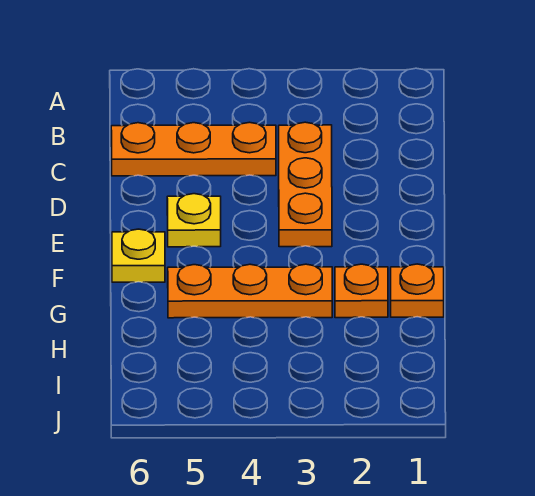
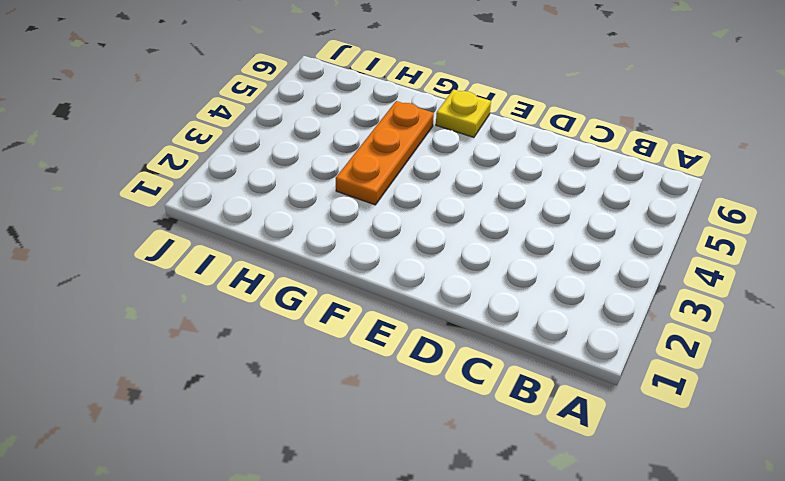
none -> orange 1x3 plate [279,122,332,247]
none -> orange 1x3 plate [111,122,276,176]

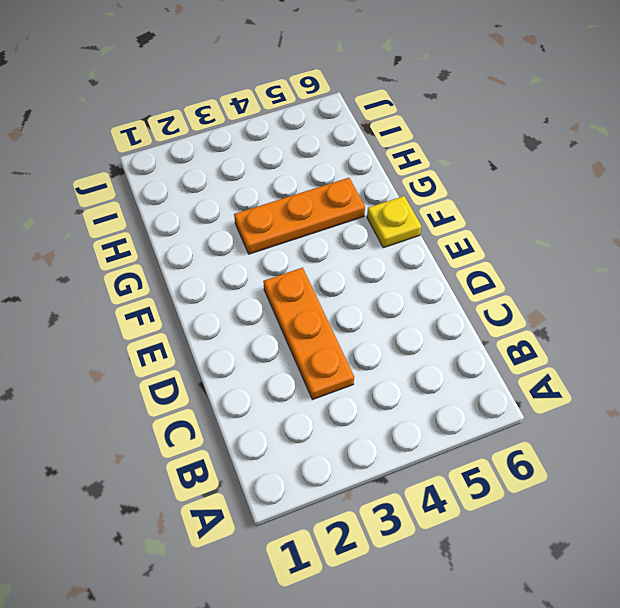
none -> orange 1x3 plate [111,122,276,176]
none -> yellow 1x1 plate [167,194,221,247]

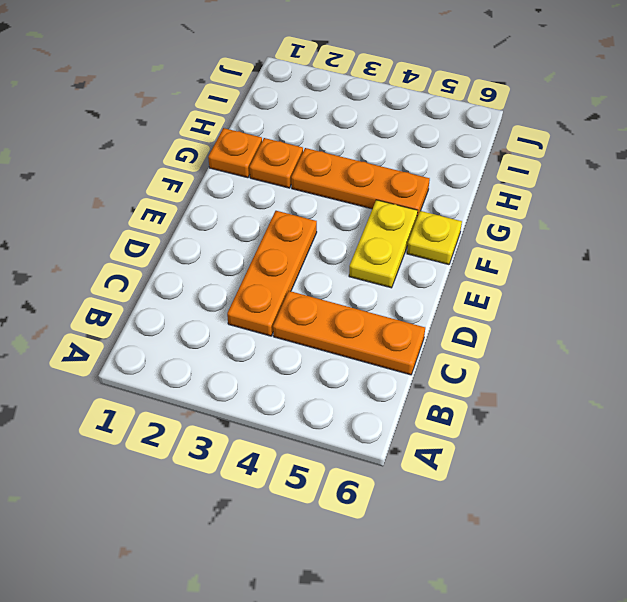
yellow 1x2 plate [349,200,418,288] -> yellow 1x1 plate [167,194,221,247]

